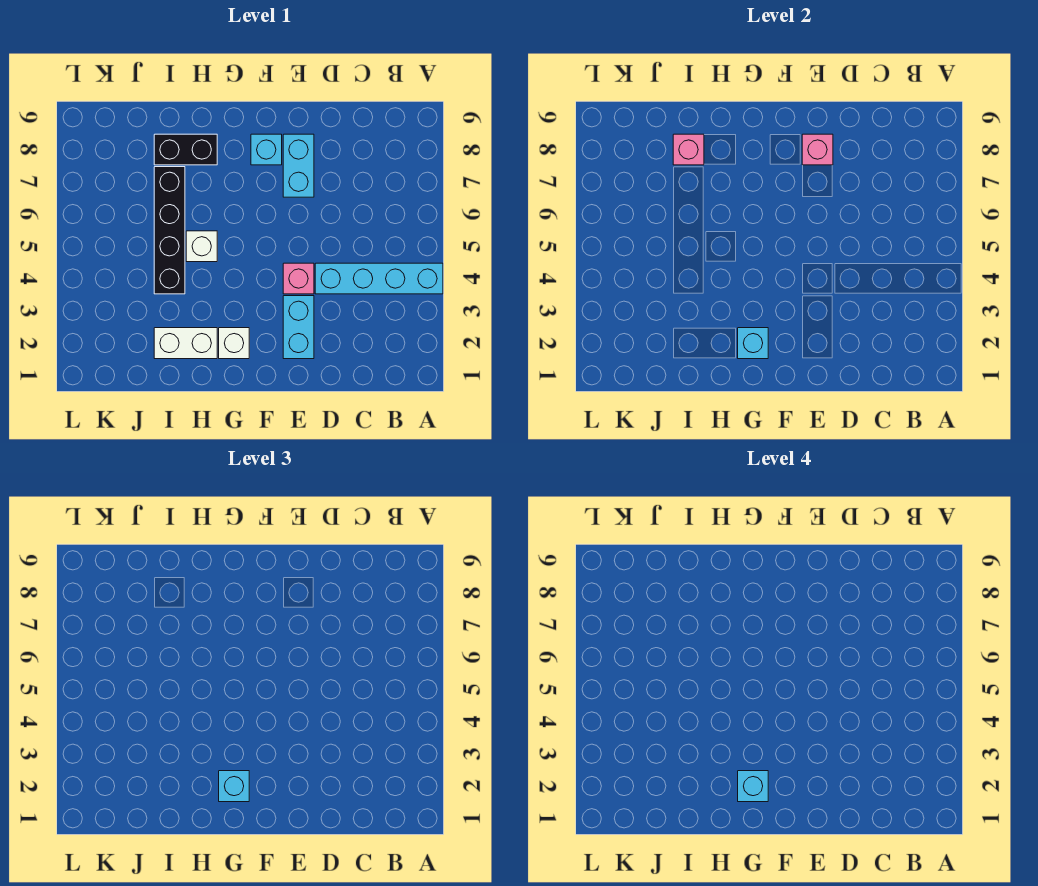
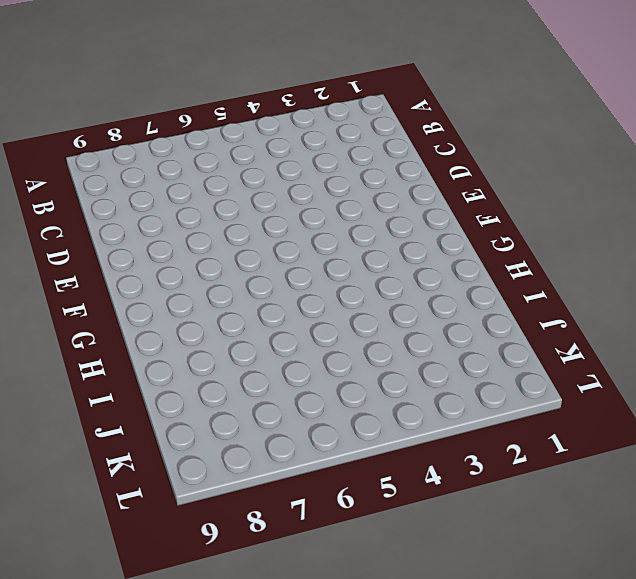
none -> cyan 1x4 brick [315,263,443,294]
none -> cyan 1x2 brick [283,296,314,359]
none -> pink 1x1 brick [283,263,314,294]

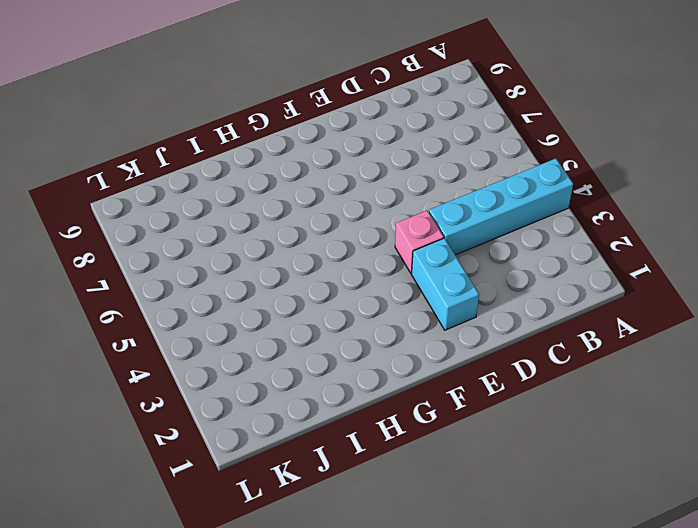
none -> cyan 1x2 brick [283,134,314,197]
none -> cyan 1x1 brick [251,134,282,165]
none -> white 1x1 brick [219,328,249,359]

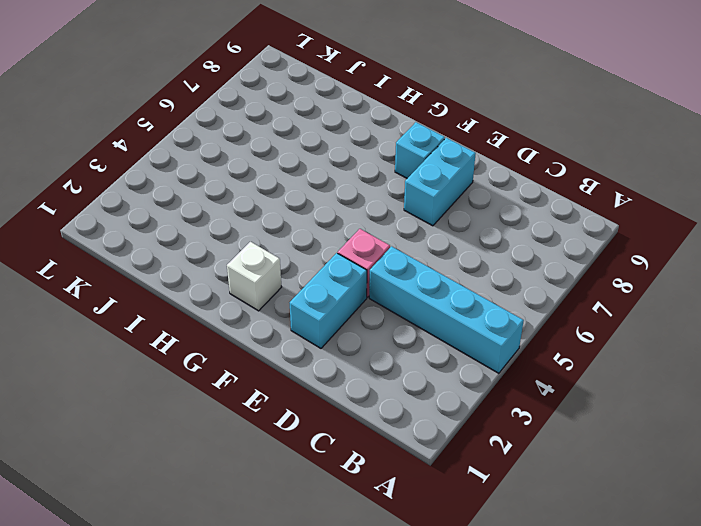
none -> white 1x2 brick [154,328,217,359]
none -> white 1x1 brick [186,231,217,262]
none -> black 1x2 brick [154,134,217,165]

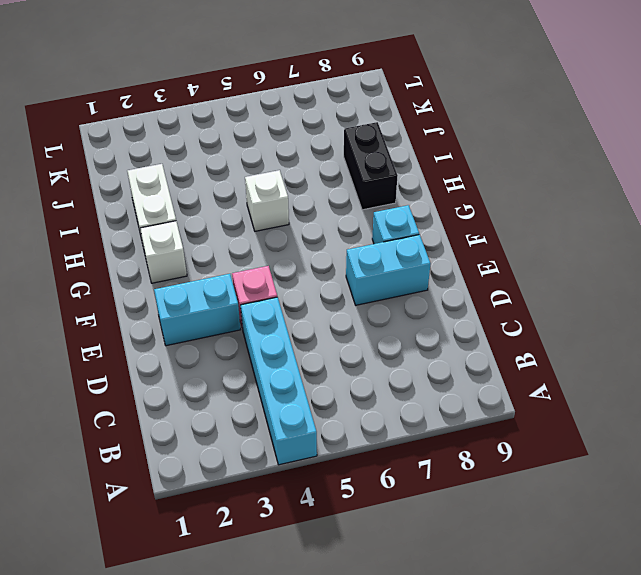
none -> black 1x4 brick [154,167,185,294]
none -> pink 1x1 brick [802,134,833,165]
none -> cyan 1x1 brick [738,328,768,359]

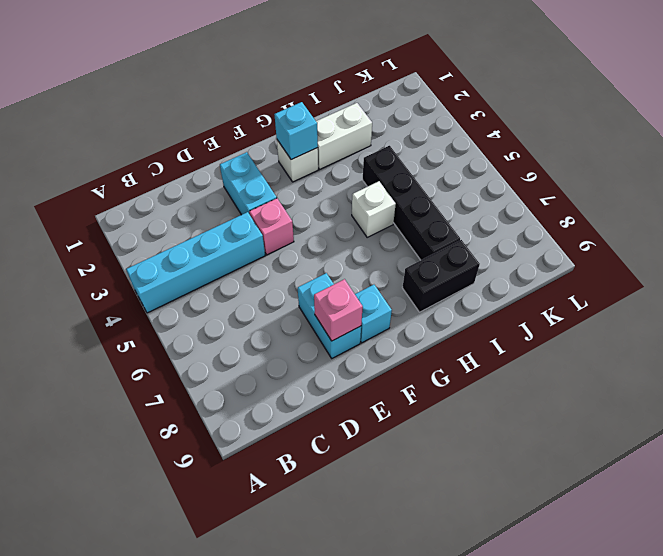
none -> pink 1x1 brick [673,134,704,165]
none -> cyan 1x1 brick [219,771,249,802]
none -> cyan 1x1 brick [738,771,768,802]

